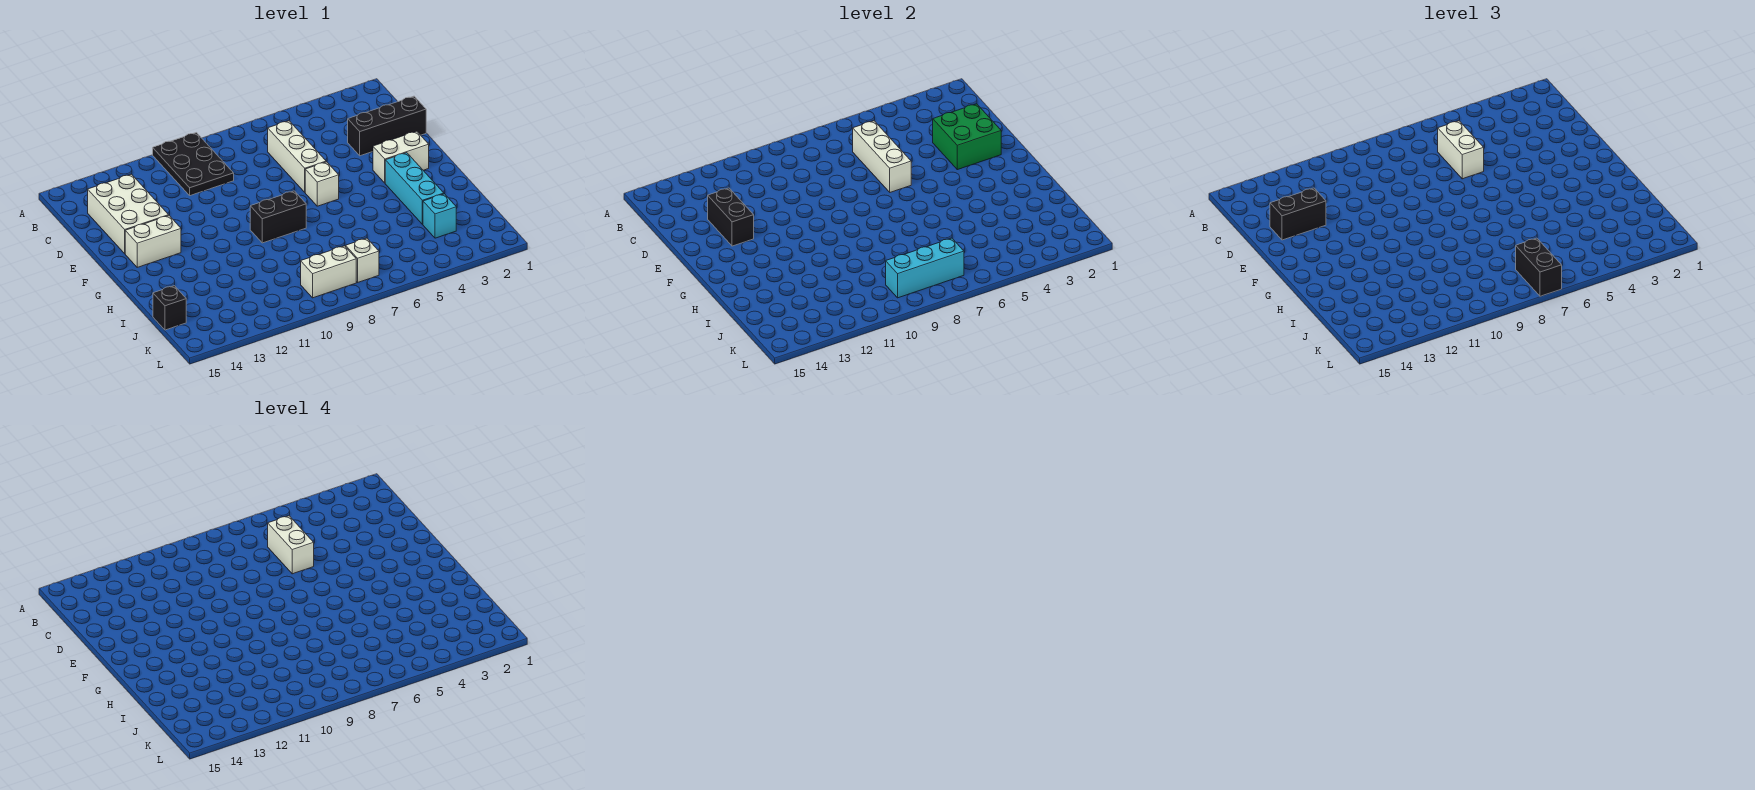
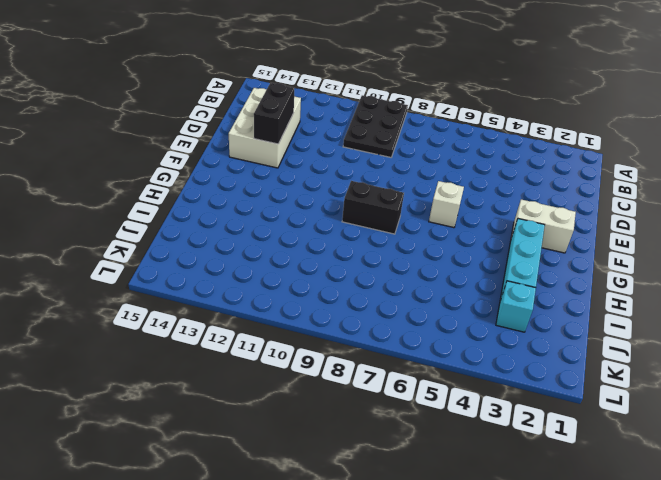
none -> white 1x3 brick [268,121,326,192]
none -> black 1x3 brick [348,96,426,156]
none -> white 1x2 brick [125,216,181,267]

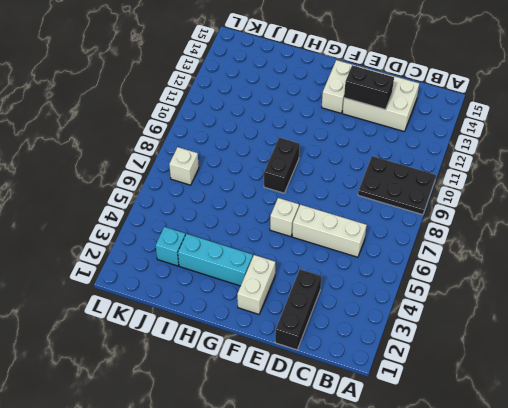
none -> black 1x1 brick [153,286,186,330]
none -> white 1x2 brick [301,246,356,298]
none -> white 1x3 brick [853,121,911,192]

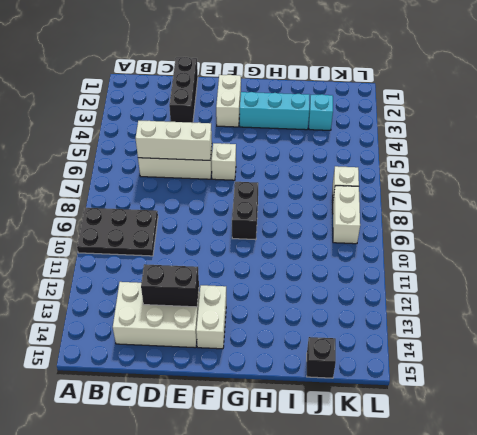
none -> green 2x2 brick [933,104,1001,170]
none -> cyan 1x3 brick [886,238,964,298]
none -> white 1x2 brick [1438,121,1484,179]

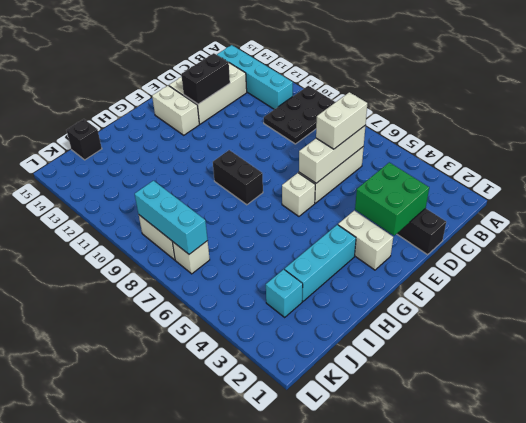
cyan 1x4 brick [217,45,293,109] -> none
none -> black 1x2 brick [1270,188,1326,240]
none -> black 1x2 brick [1516,238,1562,296]
none -> white 1x2 brick [268,516,314,574]

